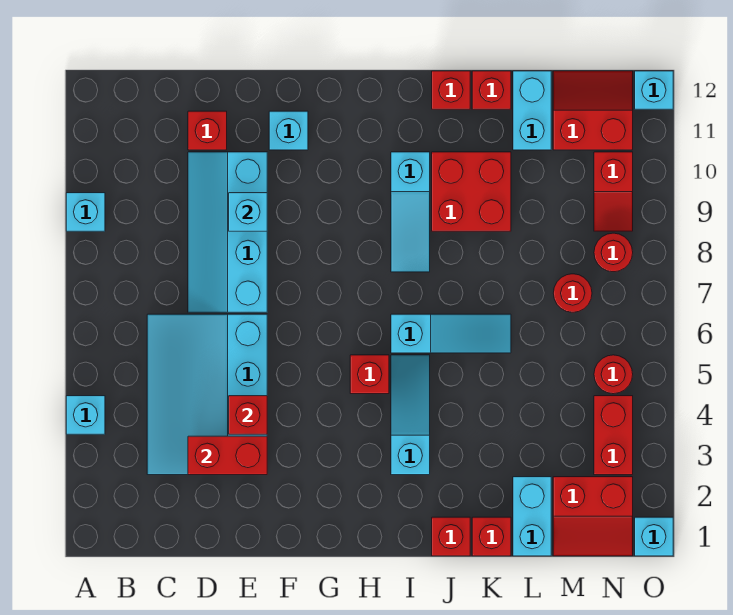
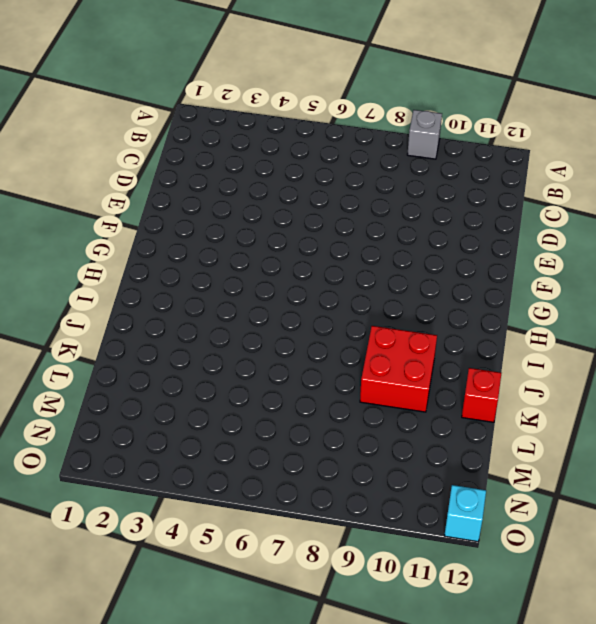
grey 1x1 brick [407,110,442,159] -> cyan 1x1 brick [66,193,105,231]
none -> cyan 1x1 brick [66,396,105,434]
none -> cyan 3x4 slope [147,314,267,475]
none -> cyan 2x4 slope [188,152,267,312]

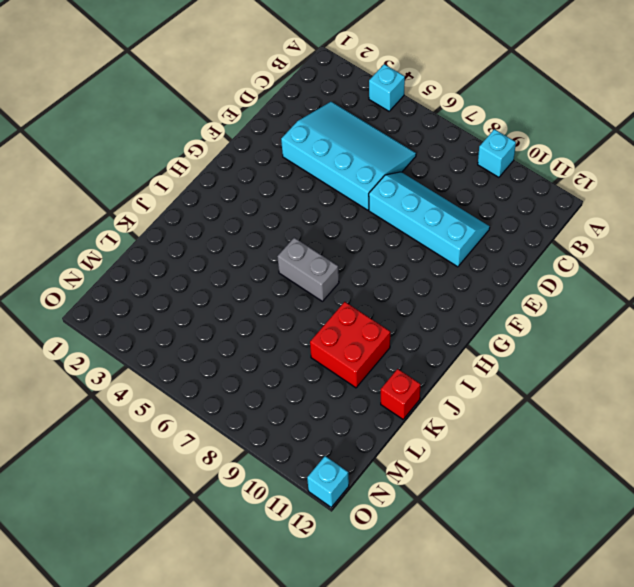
grey 1x2 brick [277,238,339,301] -> cyan 1x3 slope [391,314,511,353]
none -> red 1x1 brick [188,111,227,150]
none -> cyan 1x1 brick [269,111,308,150]
none -> red 1x1 brick [350,355,389,394]

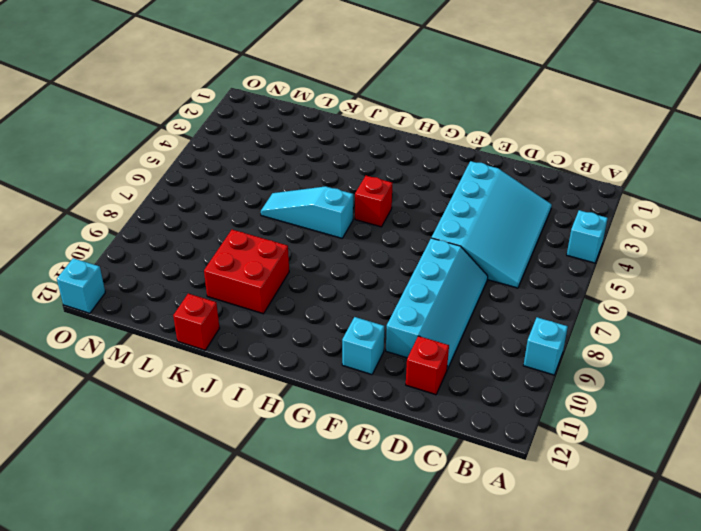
none -> cyan 1x3 slope [391,355,430,475]
none -> cyan 1x3 slope [391,152,430,272]
none -> red 1x1 brick [432,517,470,556]

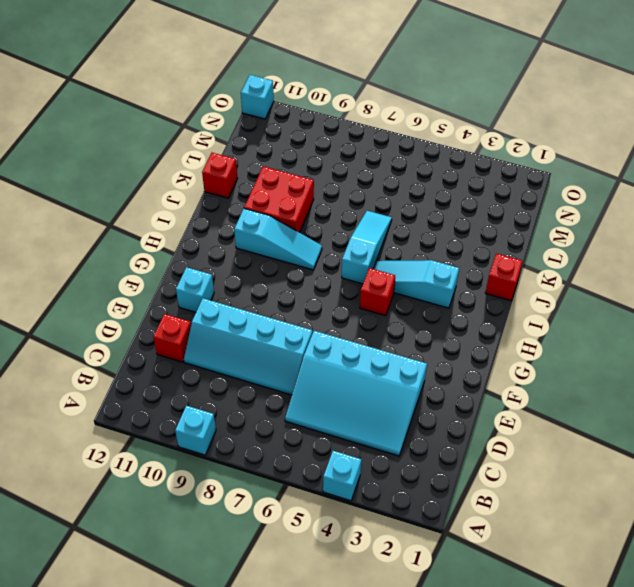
none -> red 1x1 brick [432,71,470,109]
none -> red 1x1 brick [472,517,511,556]
none -> cyan 1x2 brick [513,477,551,556]

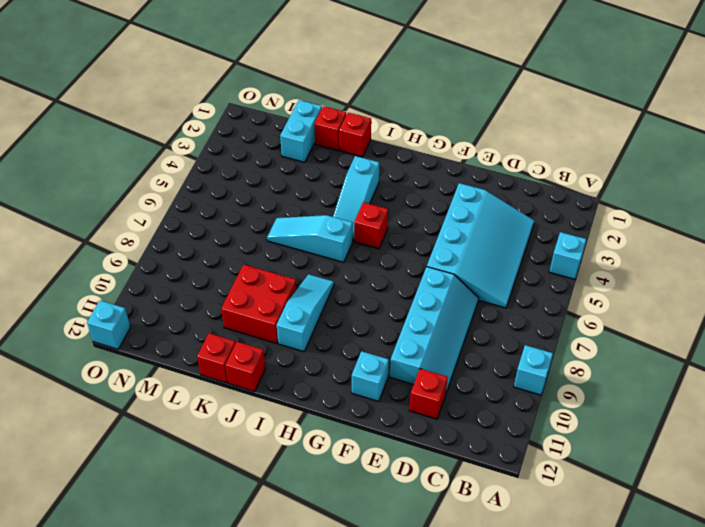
none -> cyan 1x2 brick [513,71,551,150]
none -> red 2x2 slope [553,477,633,556]
none -> red 1x1 round brick [553,274,592,312]

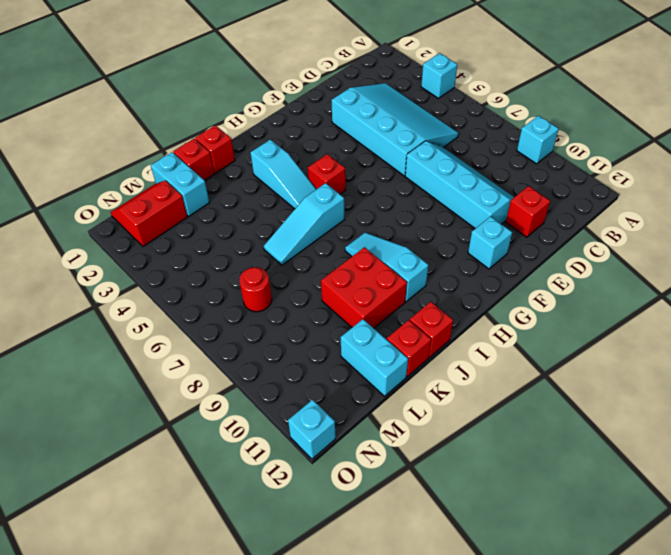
none -> red 2x2 slope [553,71,633,150]
none -> red 1x2 brick [594,396,633,475]
none -> red 1x1 round brick [594,355,633,394]

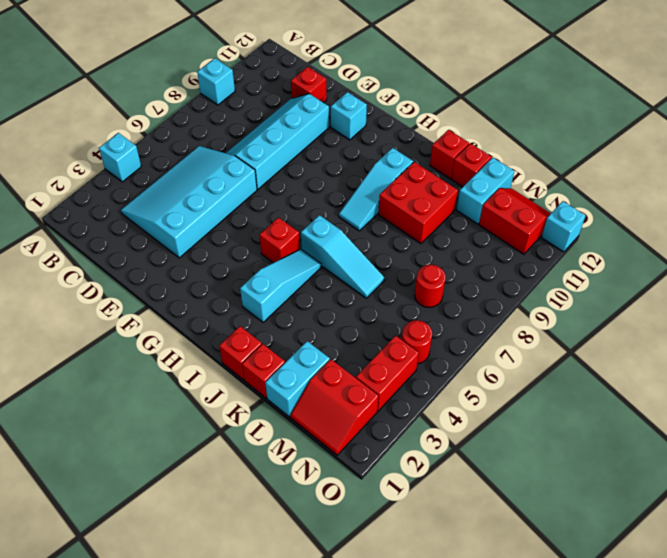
none -> red 1x1 round brick [594,233,633,272]
none -> red 1x2 slope [594,152,633,231]
none -> cyan 1x1 brick [635,517,673,556]

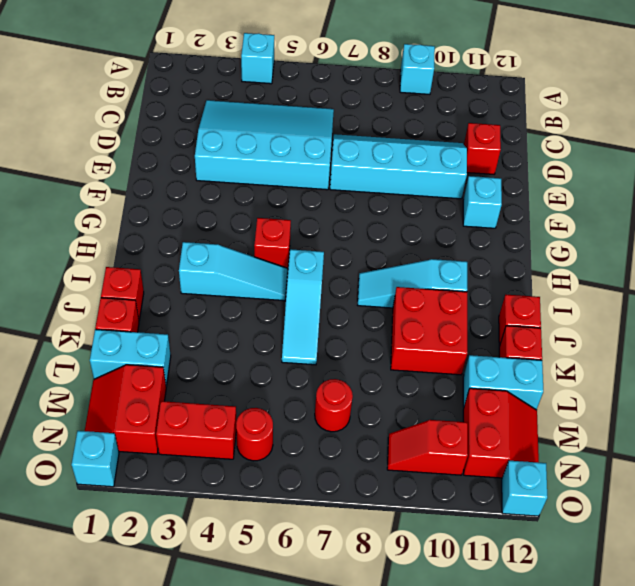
none -> red 1x1 round brick [594,233,633,272]
none -> red 1x2 brick [188,436,267,475]
none -> red 1x1 brick [229,396,267,434]

